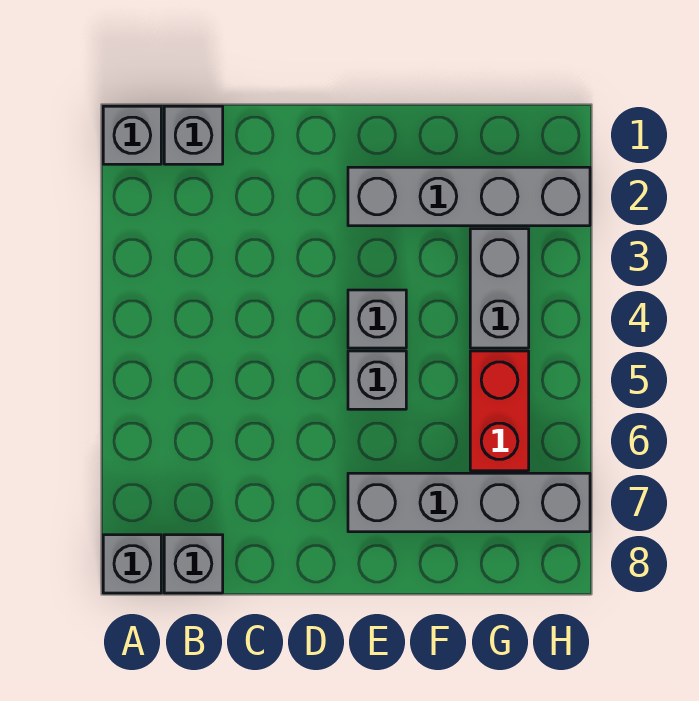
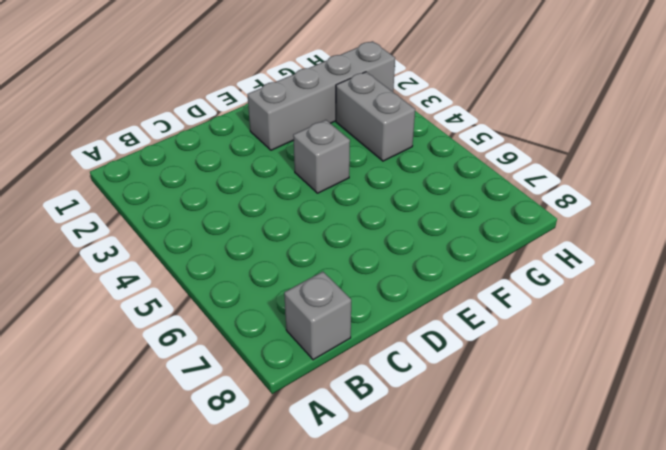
none -> grey 1x1 brick [103,106,161,164]
none -> grey 1x1 brick [103,535,161,593]

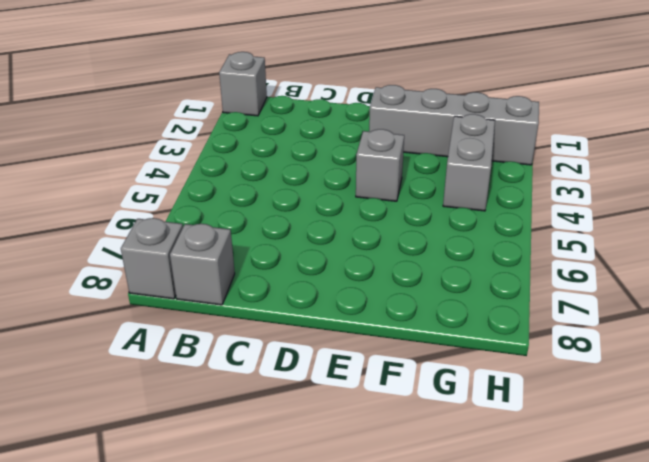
none -> grey 1x1 brick [164,106,223,164]
none -> grey 1x1 brick [348,351,406,409]

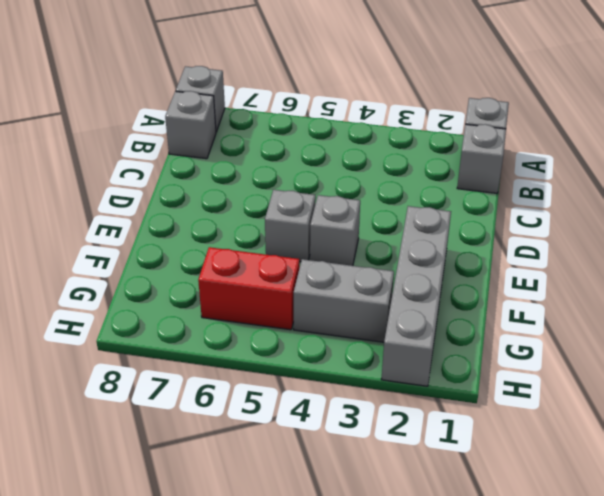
none -> grey 1x4 brick [348,473,590,532]

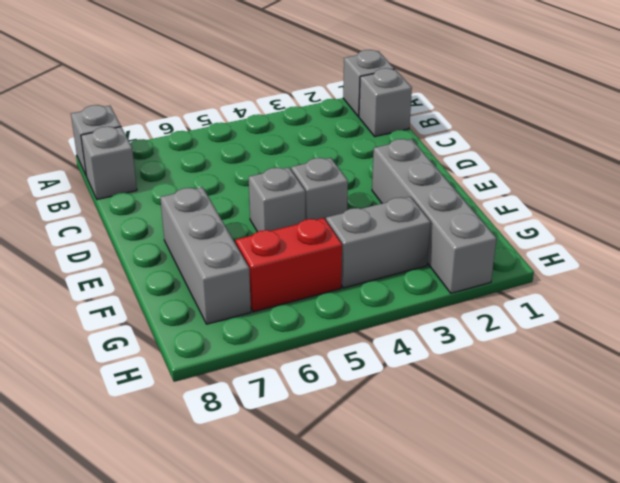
grey 1x3 brick [160,187,251,324] -> grey 1x4 brick [348,473,590,532]

